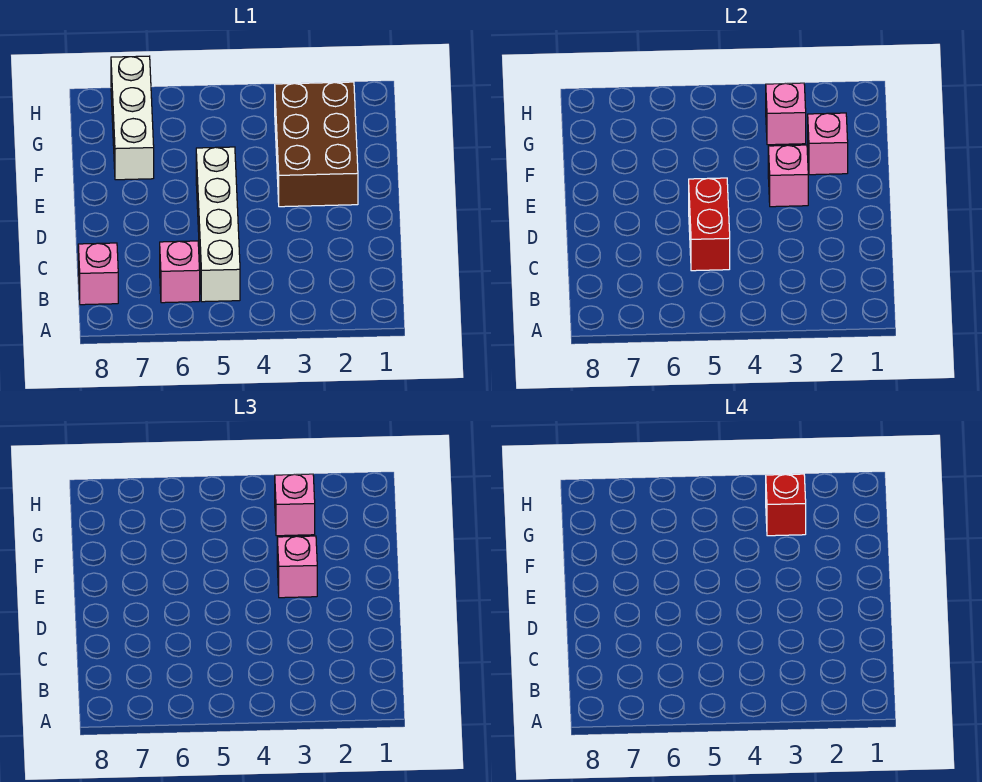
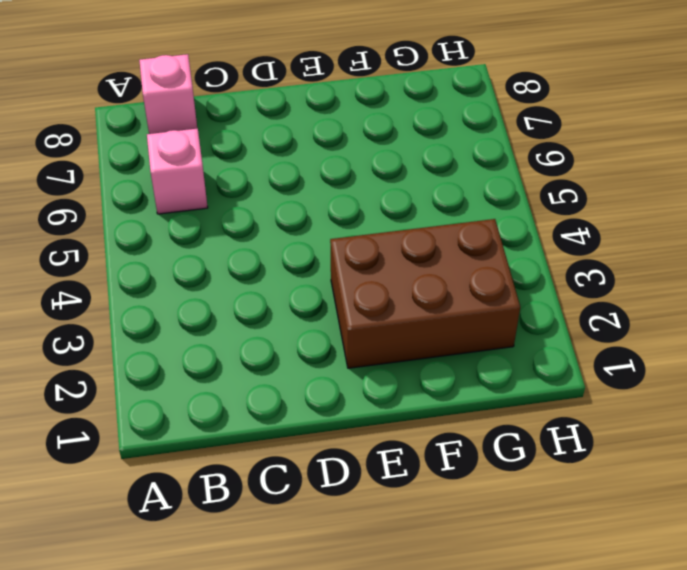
none -> white 1x4 brick [196,147,240,302]
none -> white 1x3 brick [111,56,154,180]
none -> red 1x2 brick [689,178,730,271]

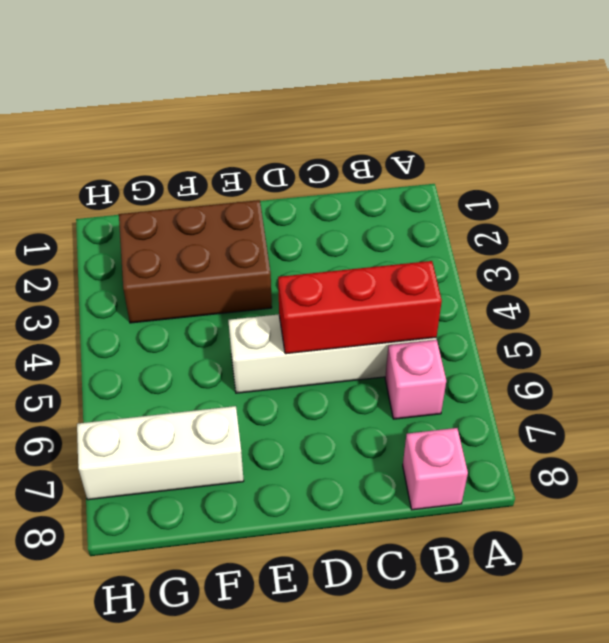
red 1x3 brick [278,261,442,354] -> red 1x2 brick [689,178,730,271]
none -> pink 1x1 brick [768,145,808,207]
none -> pink 1x1 brick [808,113,848,175]
none -> pink 1x1 brick [766,83,806,145]

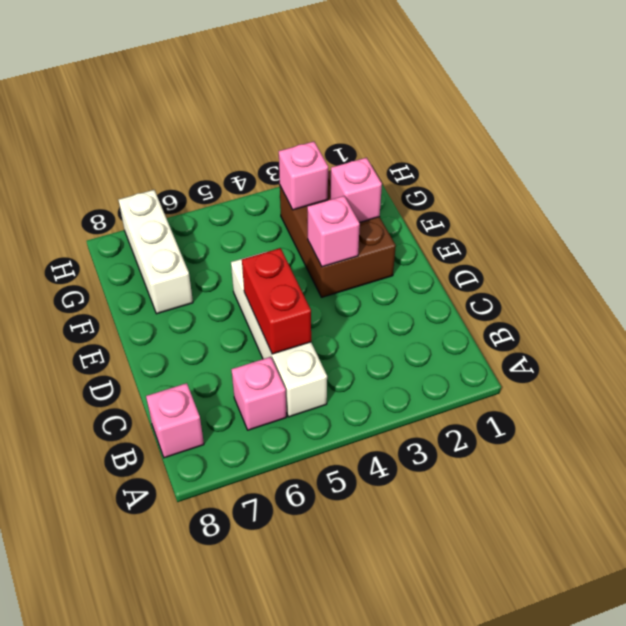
none -> pink 1x1 brick [277,536,317,598]
none -> pink 1x1 brick [275,474,315,536]
none -> red 1x1 brick [766,474,806,536]

